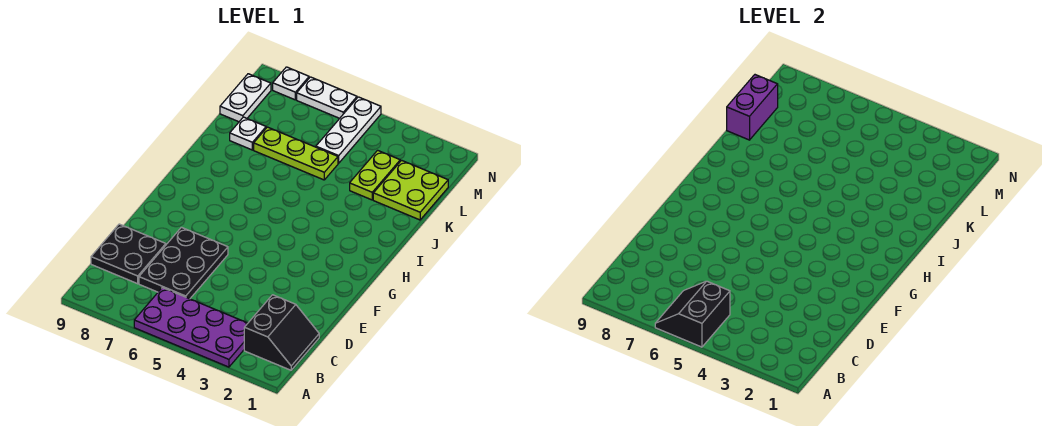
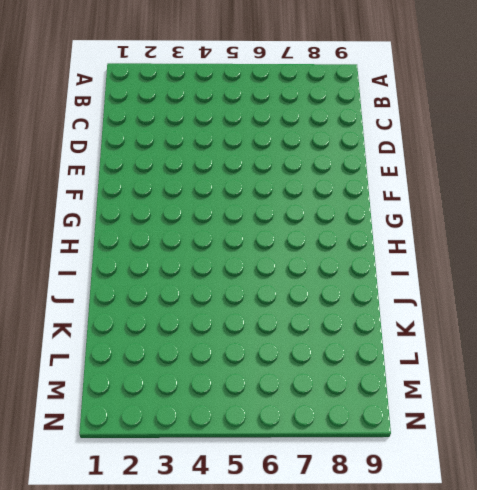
none -> purple 2x4 plate [134,287,248,367]
none -> black 2x2 slope [244,295,319,370]
none -> black 2x3 plate [139,227,228,299]

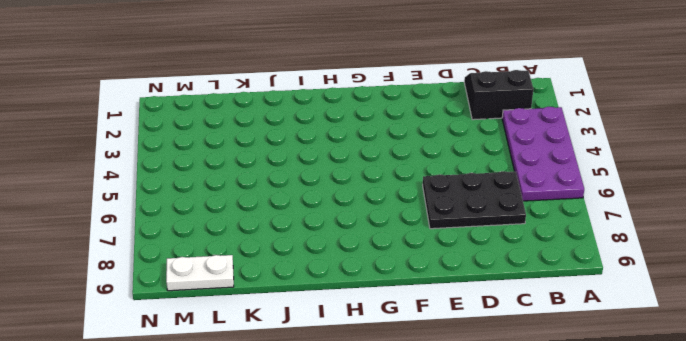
none -> black 2x2 plate [91,224,166,284]
none -> lime 2x2 plate [373,160,448,220]
none -> lime 1x2 plate [350,150,400,200]

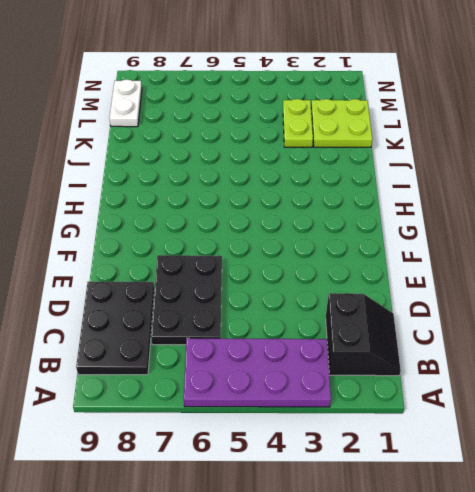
black 2x3 plate [76,282,155,375] -> black 2x2 plate [91,224,166,284]
none -> lime 1x3 plate [254,127,338,180]
none -> white 1x1 plate [230,117,266,150]
none -> white 1x3 plate [316,97,381,163]

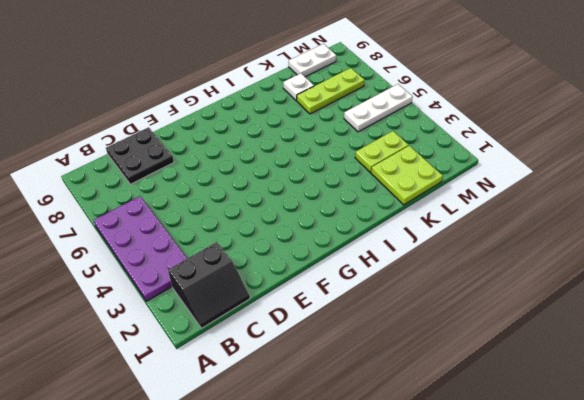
lime 1x3 plate [297,68,365,114] -> lime 1x3 plate turned to [254,127,338,180]
none -> black 2x3 plate [139,227,228,299]
none -> white 1x2 plate [297,77,357,118]
none -> white 1x1 plate [273,67,309,100]

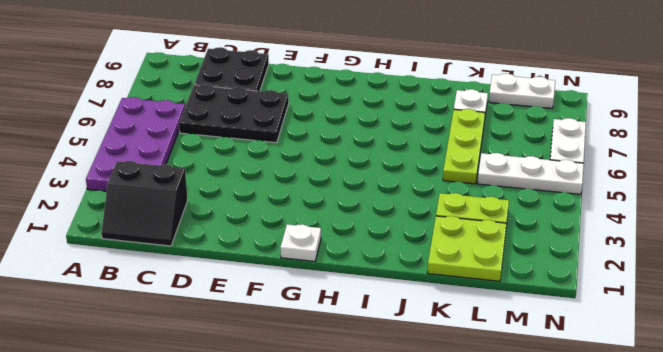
white 1x1 plate [280,224,321,261] -> white 1x1 plate moved to [273,67,309,100]
none -> black 2x2 slope [655,281,730,347]
none -> purple 1x2 brick [727,75,778,140]

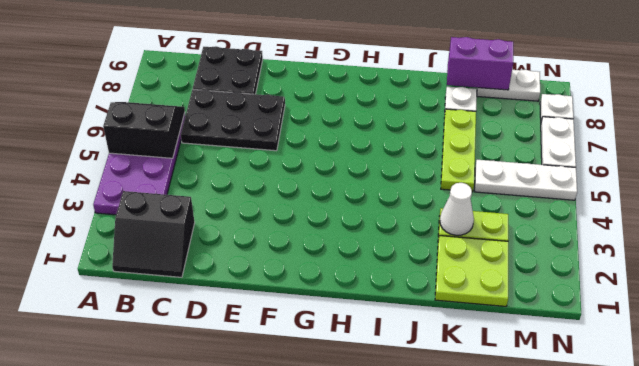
white 1x1 cone [440,183,474,235] -> none

